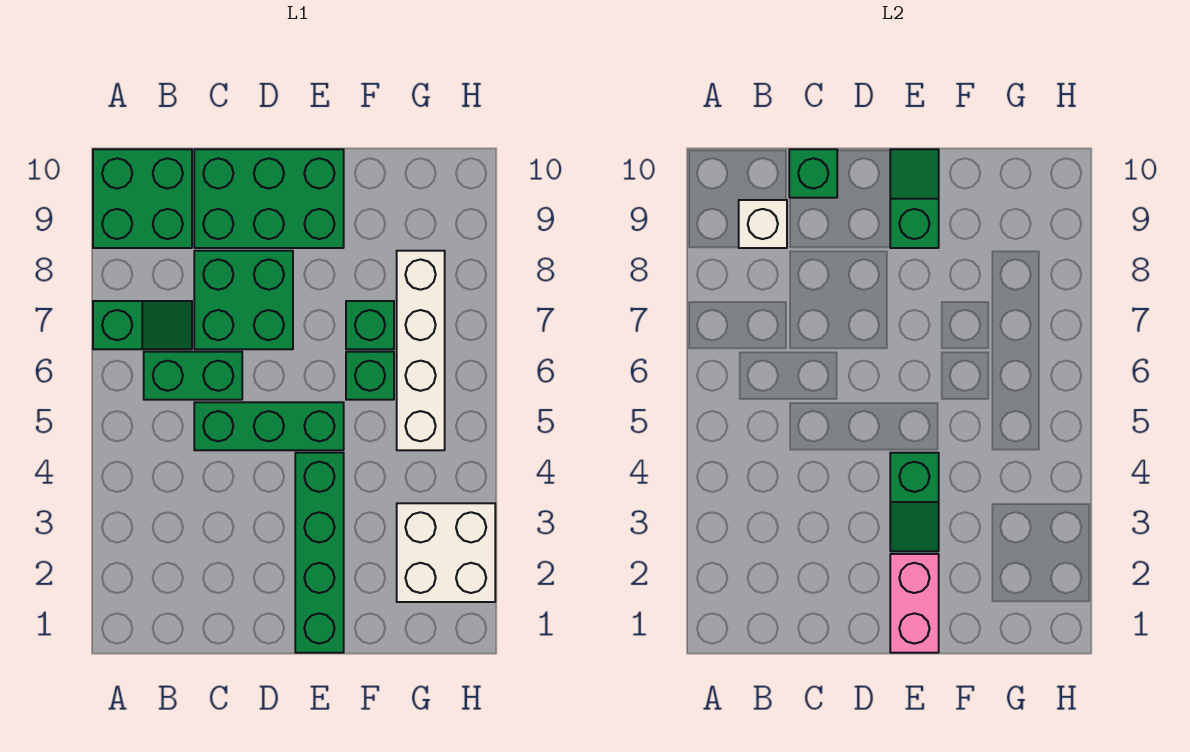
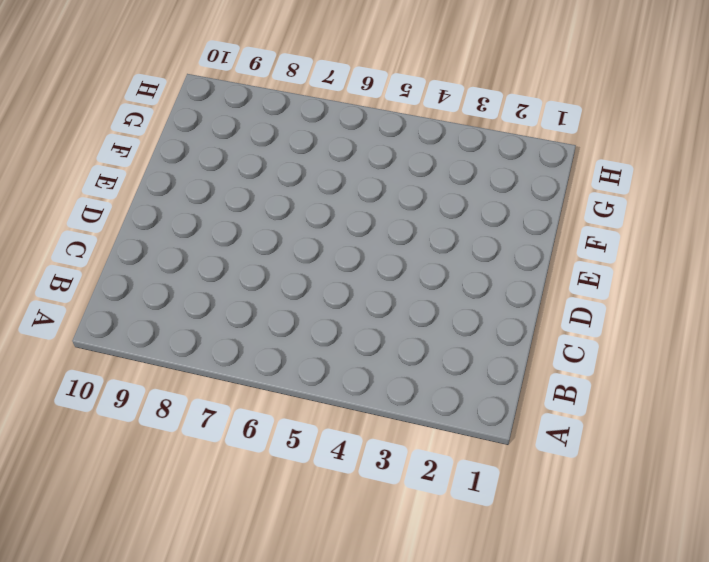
none -> green 1x2 slope [93,301,192,349]
none -> green 2x2 brick [93,149,192,248]
none -> green 1x2 brick [144,352,242,400]

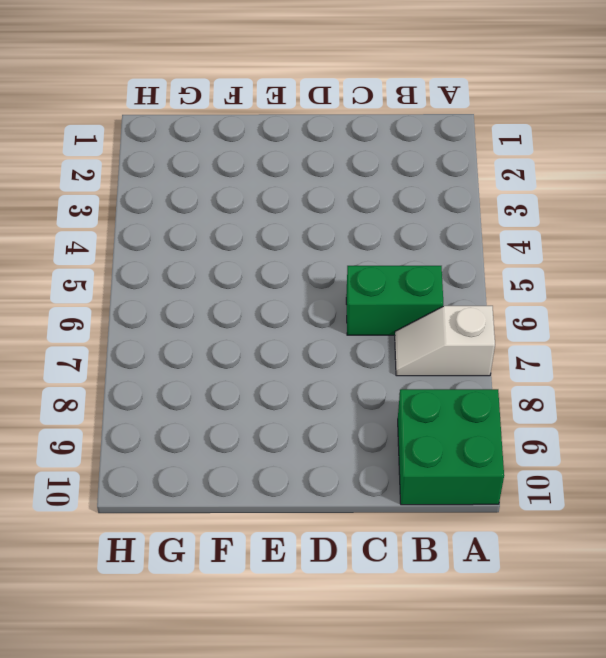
white 1x2 slope [395,306,495,376] -> green 1x2 slope [93,301,192,349]
none -> green 1x3 brick [194,402,344,450]
none -> green 2x2 brick [194,251,293,349]
none -> green 2x3 brick [194,149,344,248]

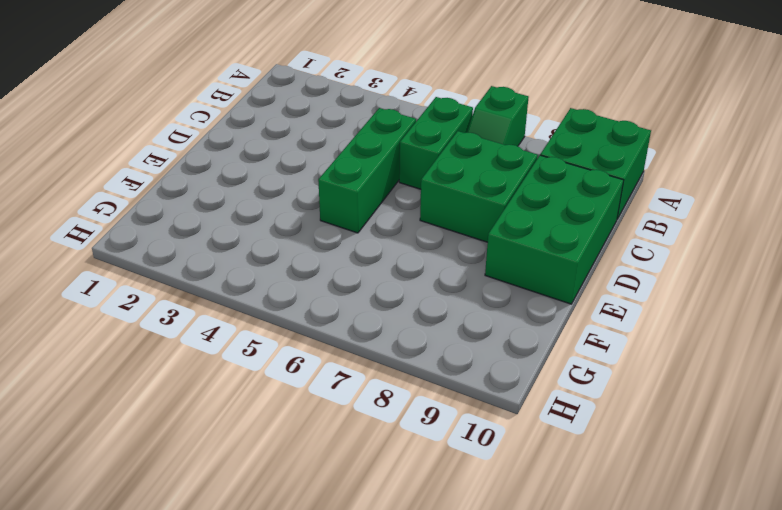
none -> green 1x4 brick [295,453,344,653]
none -> green 1x1 brick [346,352,394,400]
none -> green 1x1 brick [346,301,394,349]

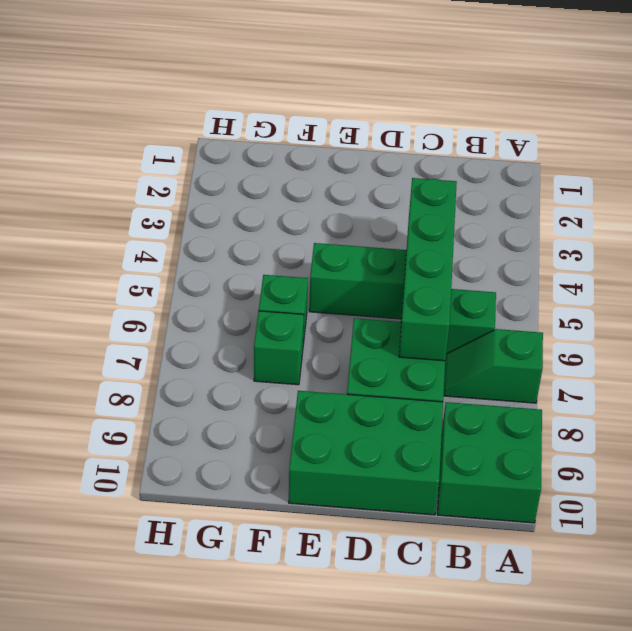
green 1x4 brick [399,178,457,361] -> green 1x4 brick moved to [295,453,344,653]
none -> white 2x2 brick [397,503,495,602]
none -> white 1x4 brick [397,251,445,450]
none -> white 1x1 brick [739,200,787,248]

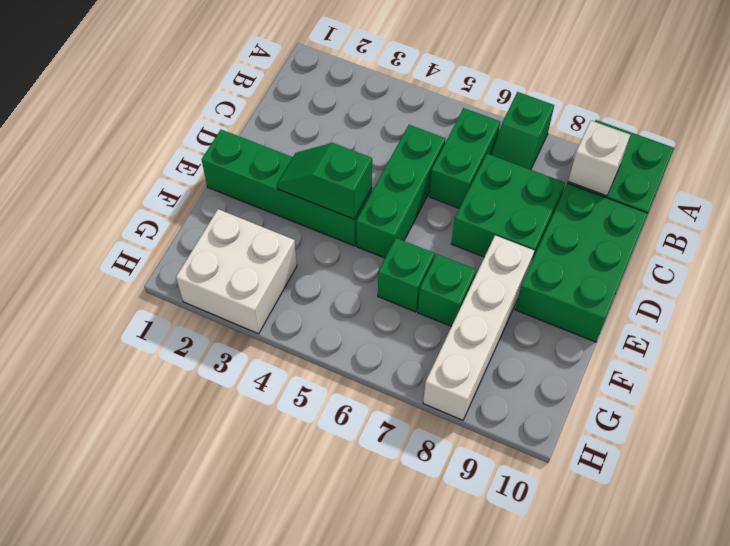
white 1x4 brick [423,235,534,420] -> white 1x4 brick turned to [397,251,445,450]
none -> green 1x1 brick [789,149,837,198]
none -> pink 1x2 brick [890,554,939,653]
none -> green 1x2 slope [890,149,939,248]

